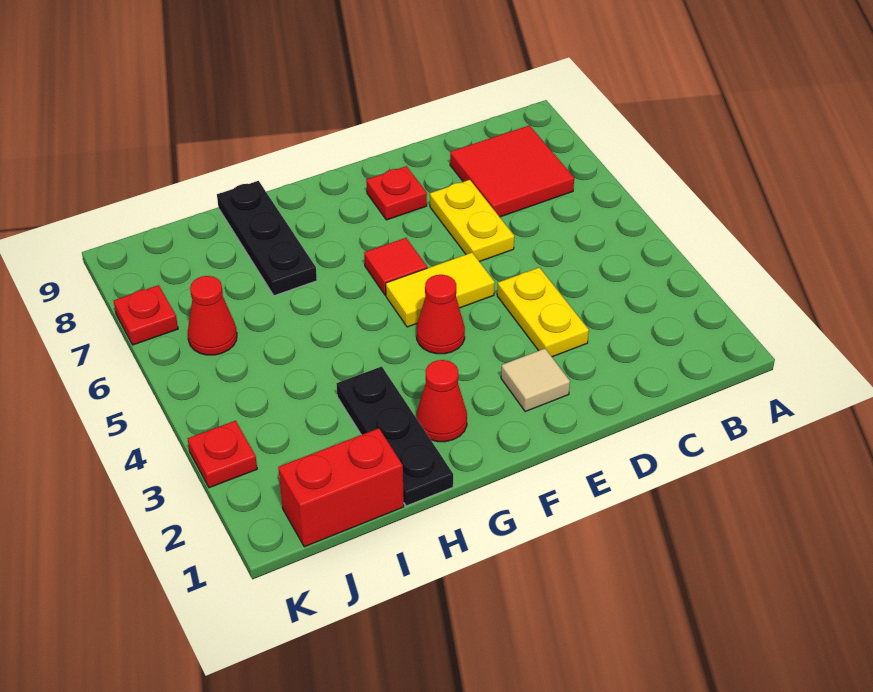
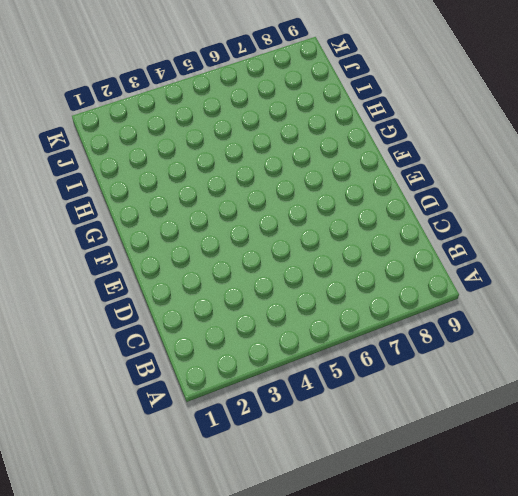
none -> red 2x2 tile [450,125,574,217]
none -> yellow 1x2 plate [497,267,589,357]
none -> yellow 1x2 plate [430,180,514,262]

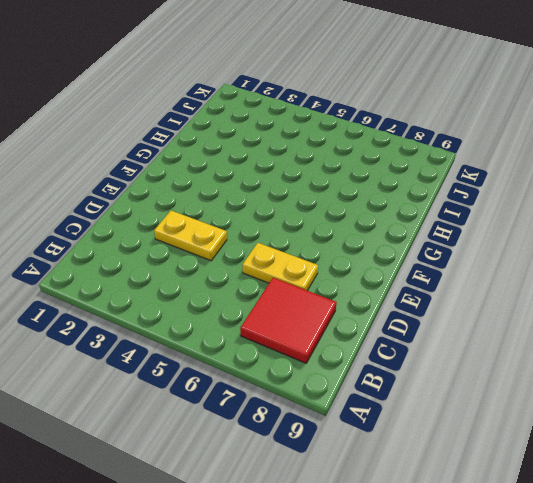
none -> tan 1x1 tile [501,348,570,411]
none -> yellow 1x2 tile [386,253,495,327]
none -> red 1x1 plate [366,166,427,220]

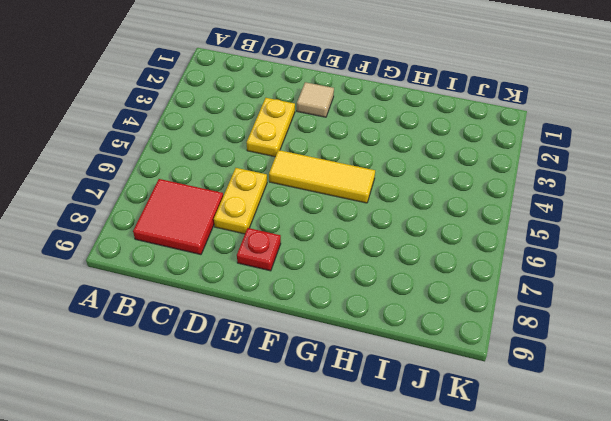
yellow 1x3 tile [269,150,375,203] -> yellow 1x2 tile [386,253,495,327]
none -> red 1x1 cone [417,275,465,354]
none -> red 1x1 tile [364,238,427,295]
none -> red 1x1 cone [417,360,467,442]

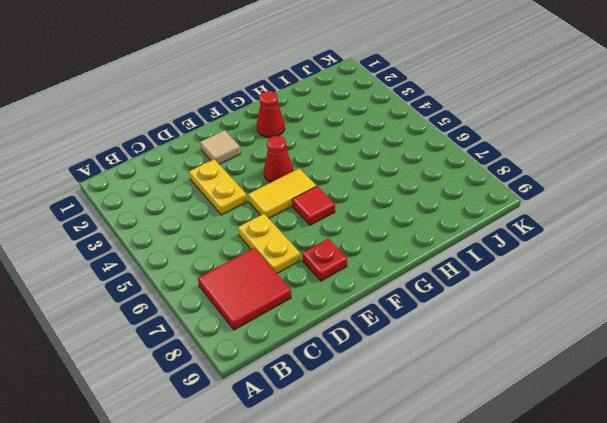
none -> black 1x3 plate [336,366,453,506]
none -> black 1x3 plate [217,181,317,296]
none -> red 1x2 brick [278,428,404,547]

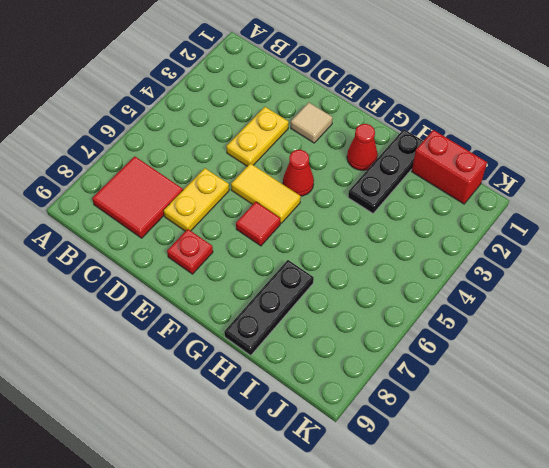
none -> red 1x1 cone [188,276,237,355]
none -> red 1x1 plate [188,421,257,488]
none -> red 1x1 plate [114,285,178,345]

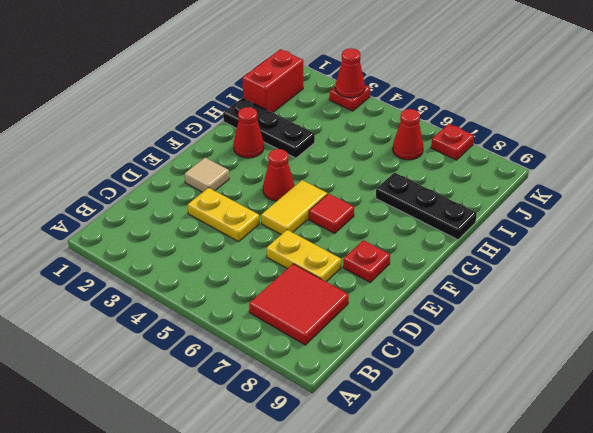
red 1x1 cone [335,48,365,98] -> none

